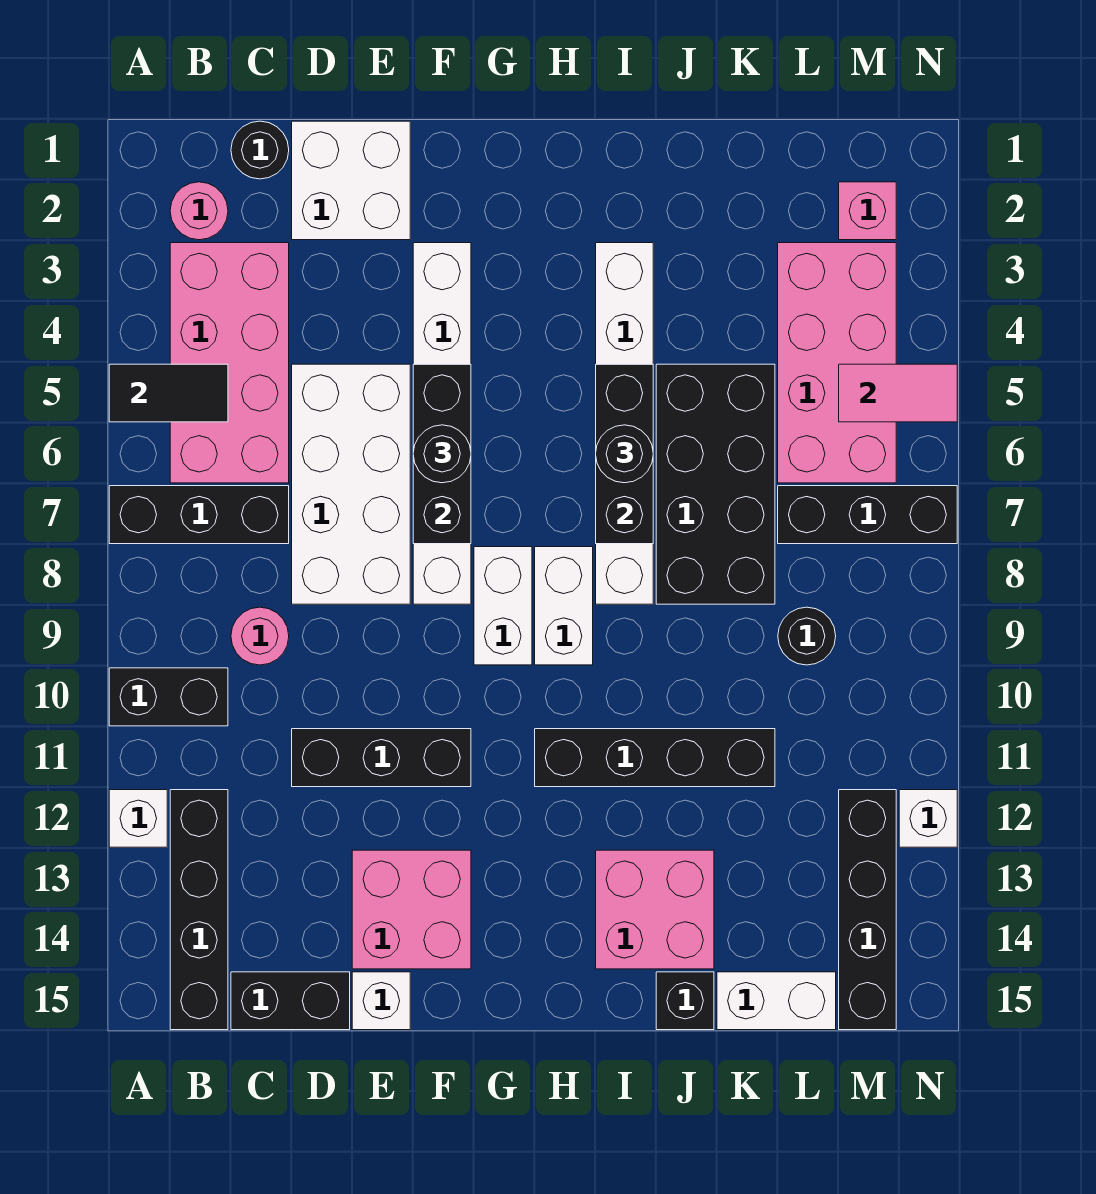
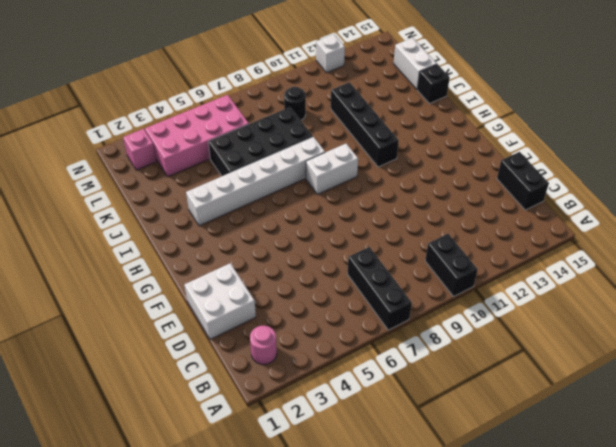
none -> white 1x1 brick [109,790,167,847]
none -> pink 2x4 brick [170,243,289,483]
none -> black 1x4 brick [170,790,228,1030]
none -> black 1x1 round brick [231,121,289,179]

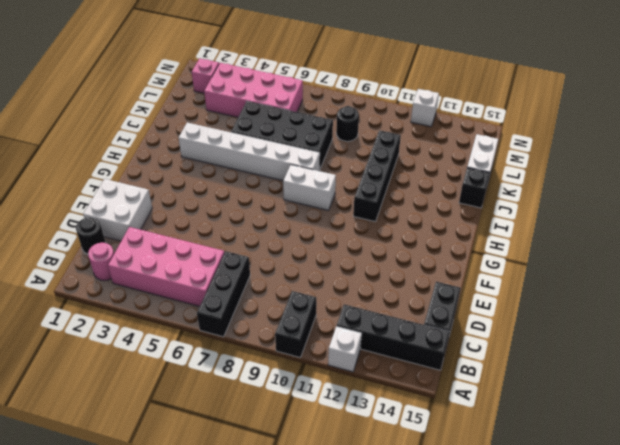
none -> pink 1x1 round brick [231,607,289,665]
none -> white 2x4 brick [292,364,410,604]
none -> black 1x3 brick [292,729,471,787]
none -> pink 2x2 brick [352,850,471,969]

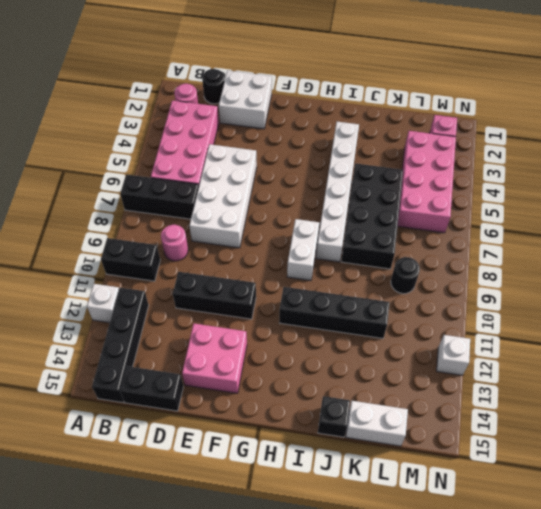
none -> white 1x1 brick [352,972,410,1030]
none -> white 1x6 brick [413,243,471,604]
none -> white 1x2 brick [474,547,532,665]
none -> pink 2x2 brick [596,850,714,969]

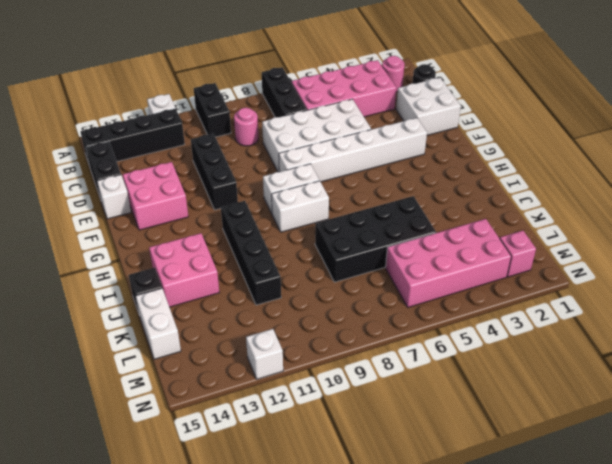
none -> white 1x6 brick [596,243,653,604]
none -> black 1x3 brick [778,486,957,544]
none -> black 1x1 round brick [778,607,836,665]
none -> black 1x4 brick [839,790,896,1030]

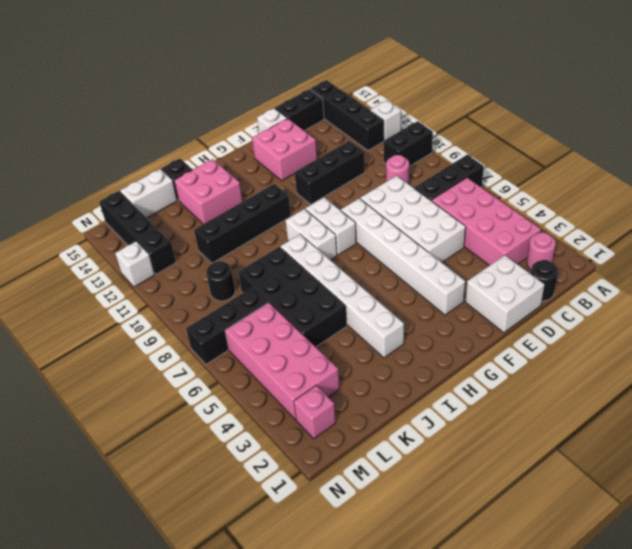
none -> black 1x2 tile [109,364,228,422]
none -> black 1x3 brick [413,364,471,544]
none -> black 1x3 brick [596,364,653,544]
none -> pink 1x2 tile [839,364,957,422]

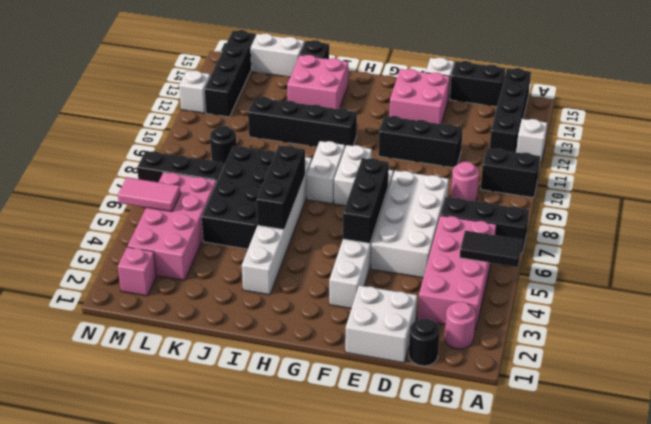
none -> black 1x1 round brick [413,425,471,483]
none -> black 1x1 round brick [596,425,653,483]

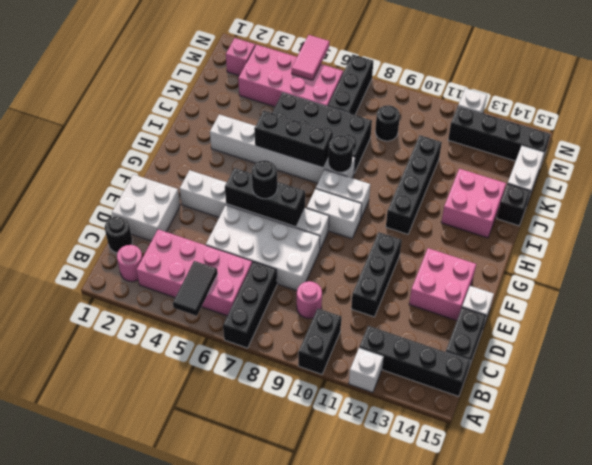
black 1x1 round brick [328,135,353,172] -> black 1x1 round brick moved to [596,425,653,483]

